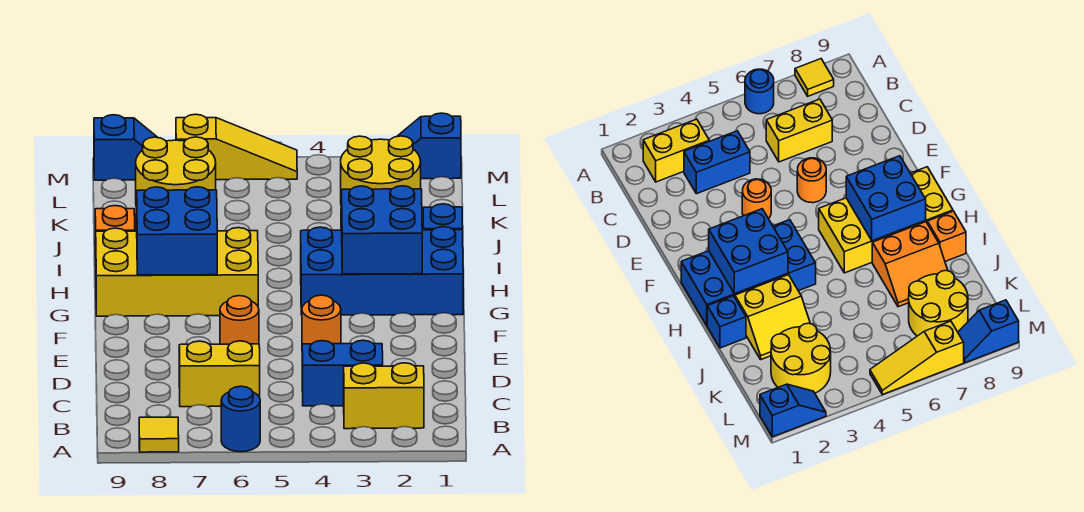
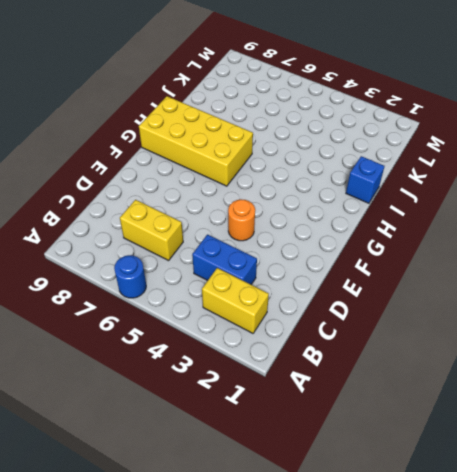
none -> yellow 1x1 tile [139,417,179,452]
none -> orange 1x1 round brick [220,296,259,344]
none -> blue 2x4 brick [301,227,463,315]

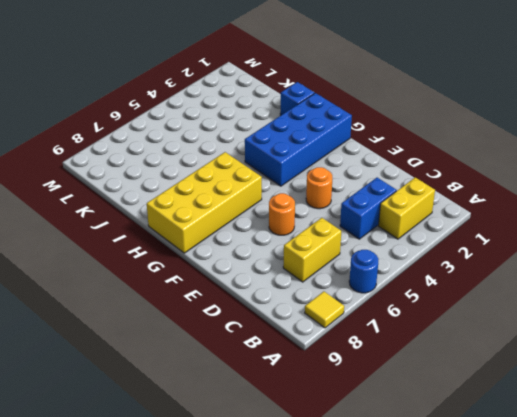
none -> yellow 2x2 slope [735,275,810,359]
none -> orange 2x2 slope [872,222,948,307]
none -> orange 1x1 brick [95,206,135,257]

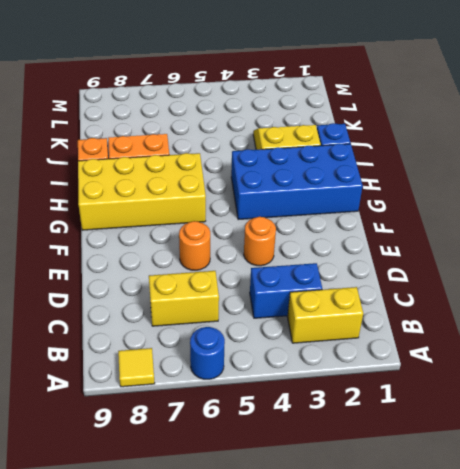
none -> yellow 2x2 round brick [341,136,421,206]
none -> yellow 2x2 round brick [136,137,216,207]
none -> blue 1x2 slope [397,113,461,179]

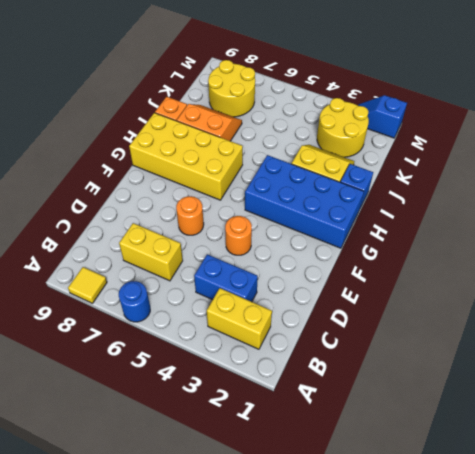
none -> yellow 1x3 slope [176,114,297,180]
none -> blue 1x2 slope [94,115,158,180]
none -> blue 2x2 brick [342,186,422,274]

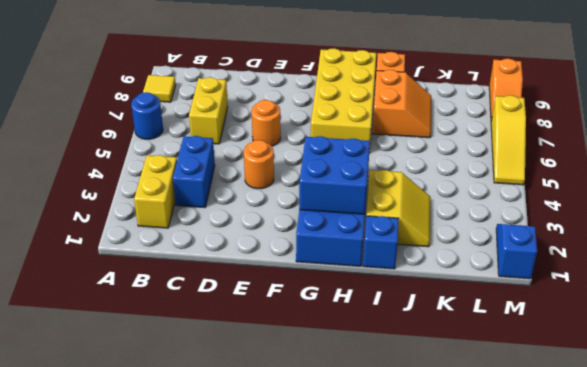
orange 1x2 slope [489,59,523,120] -> blue 1x2 slope [94,115,158,180]
none -> yellow 2x2 round brick [341,136,421,206]
none -> yellow 2x2 round brick [136,137,216,207]
none -> blue 2x2 brick [137,187,217,275]

